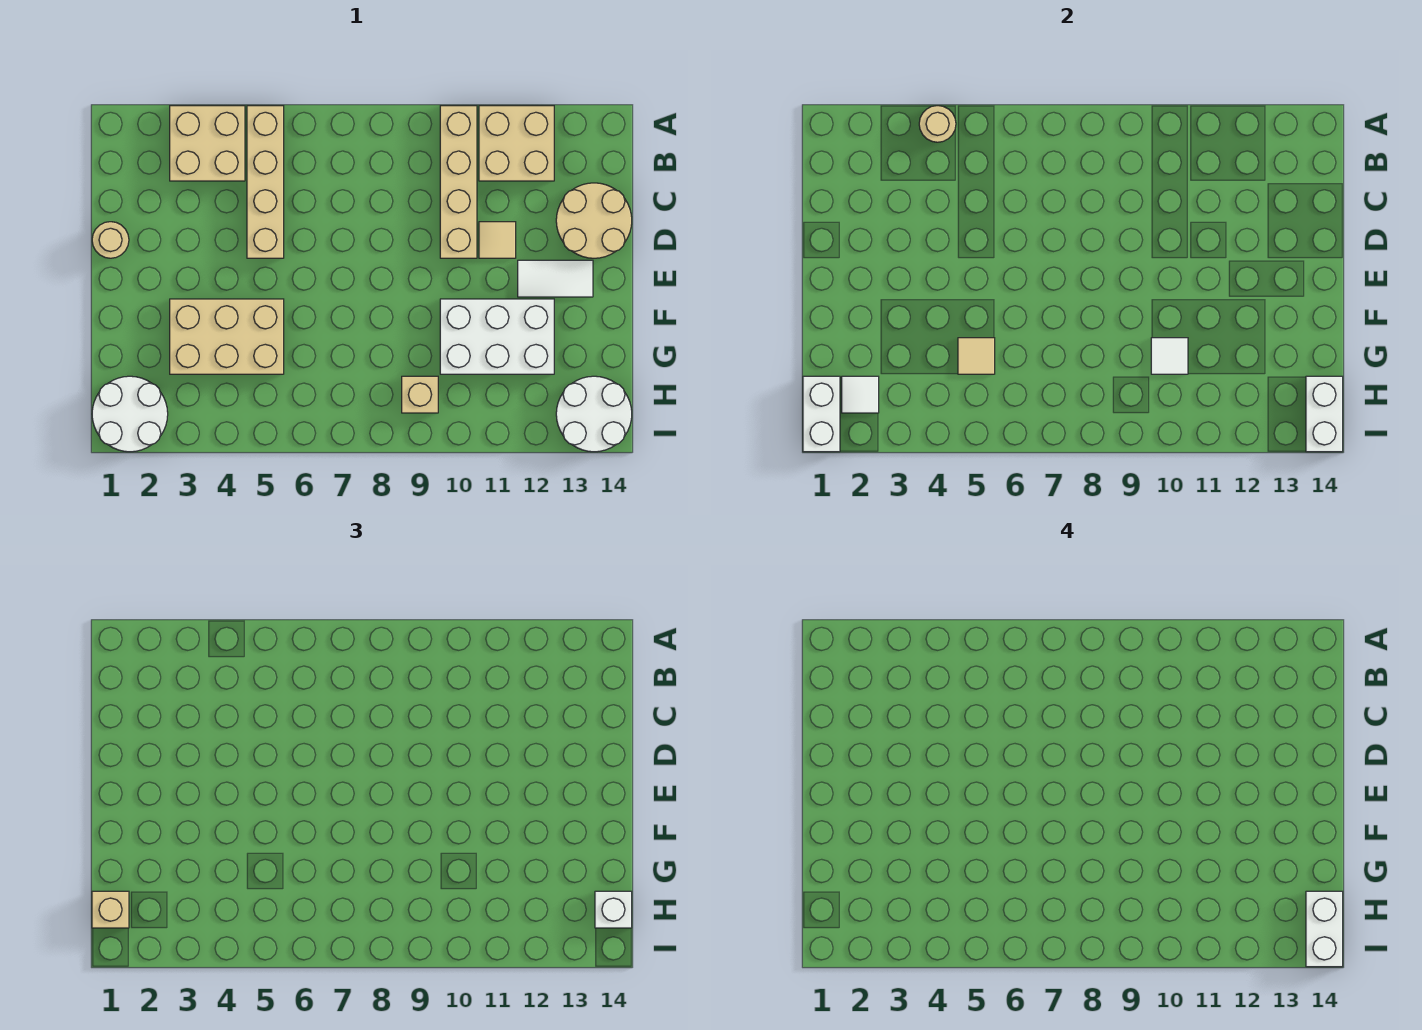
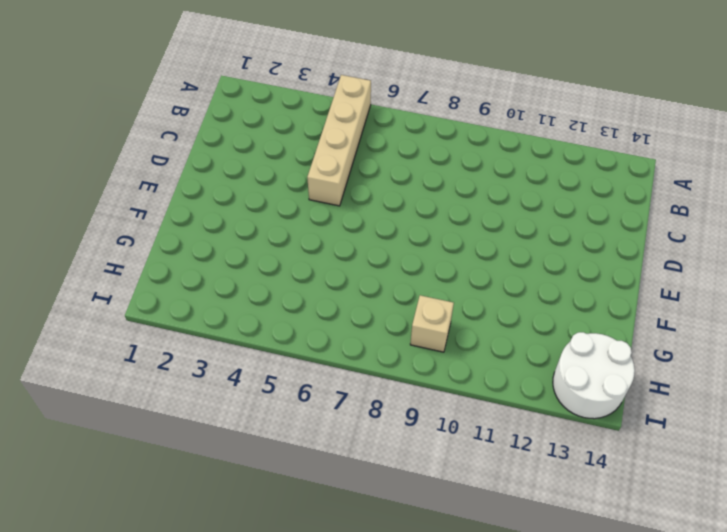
none -> tan 2x2 brick [170,106,245,181]
none -> tan 1x4 brick [440,106,477,258]
none -> tan 2x2 brick [479,106,554,181]

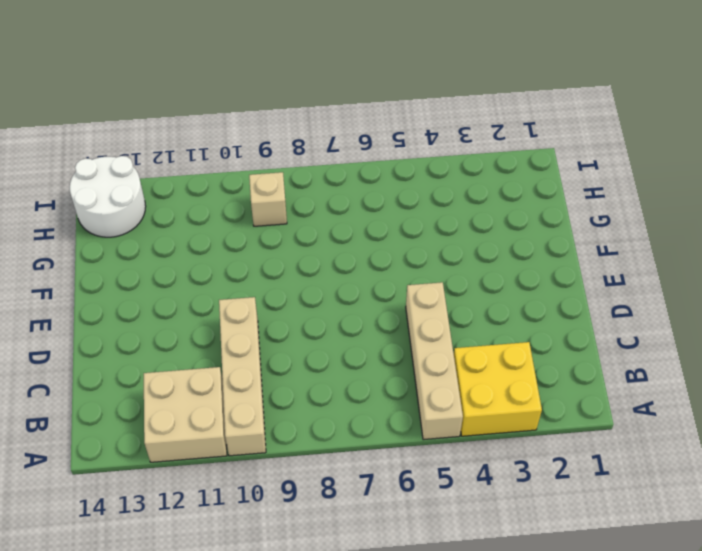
yellow 2x2 brick [454,342,542,436] -> tan 2x2 brick [170,106,245,181]
none -> tan 2x2 round brick [556,183,632,258]
none -> tan 1x1 round brick [92,222,129,258]
none -> tan 1x1 tile [479,222,516,258]

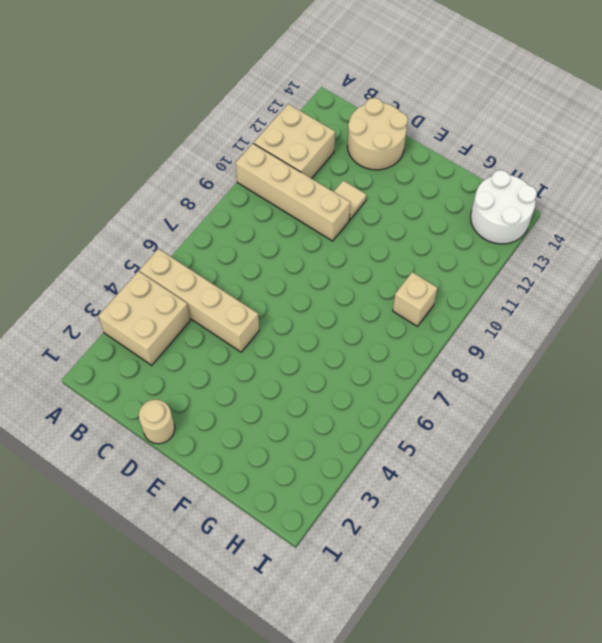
none -> white 1x2 tile [518,260,593,297]
none -> tan 2x3 brick [170,299,284,374]
none -> white 2x3 brick [440,299,554,374]

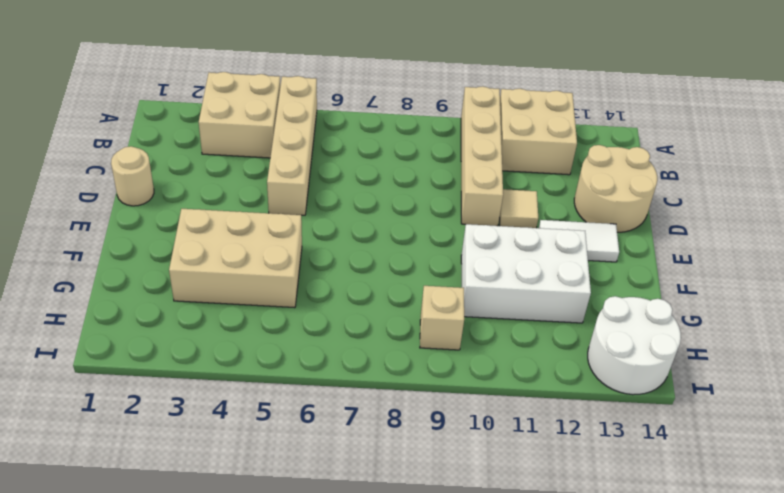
none -> white 2x2 round brick [92,376,168,452]
none -> tan 1x1 round brick [919,106,956,142]
none -> tan 1x1 tile [958,338,995,374]

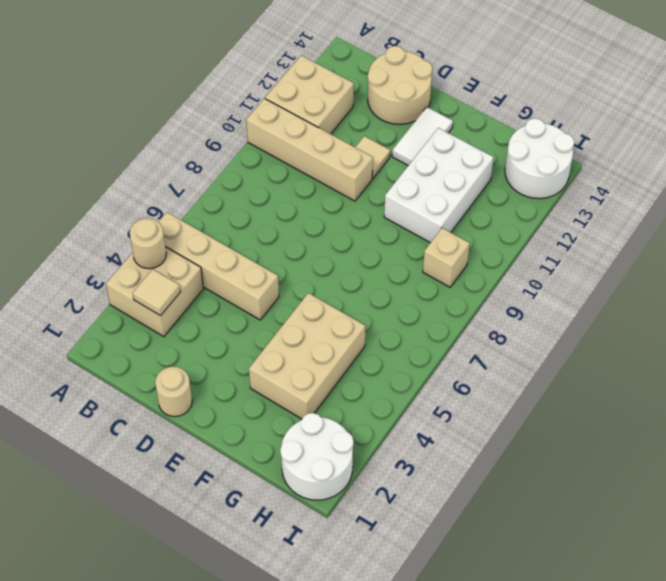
tan 1x1 tile [133,269,180,316] -> tan 1x1 tile moved to [958,338,995,374]
none -> white 1x1 tile [1151,338,1188,374]
none -> white 1x2 brick [803,376,840,452]
none -> white 1x1 tile [842,376,879,413]

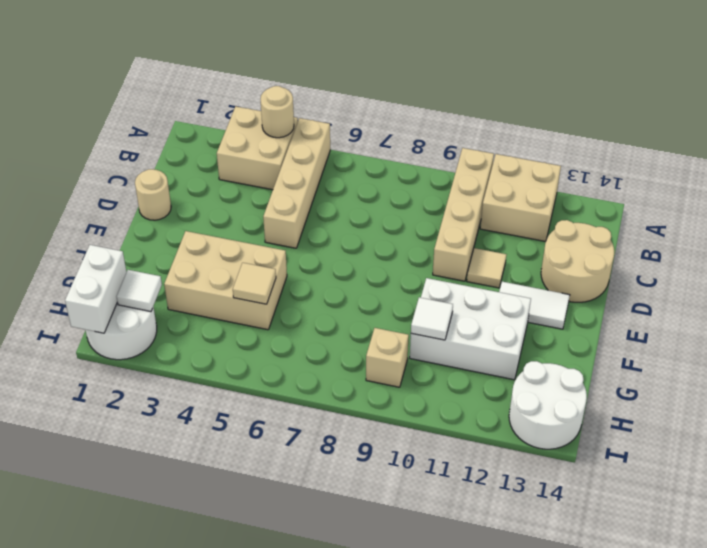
none -> white 1x2 brick [1306,376,1343,452]
none -> tan 1x1 brick [92,891,129,928]
none -> white 1x1 brick [595,891,632,928]

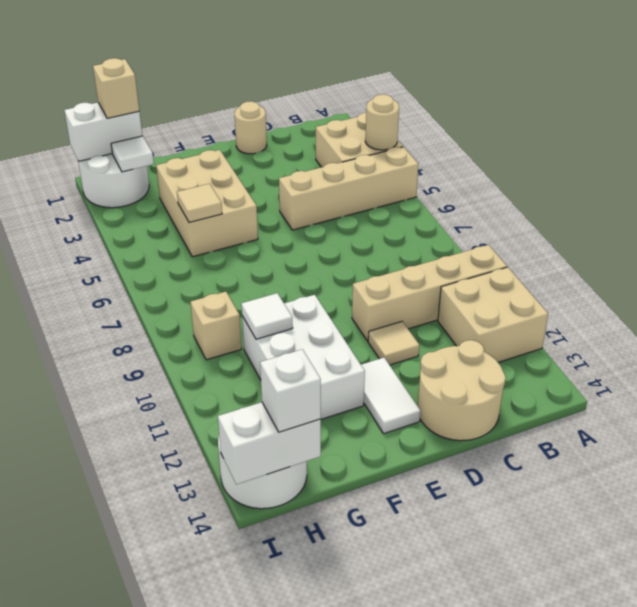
none -> white 1x2 brick [1306,891,1343,967]

